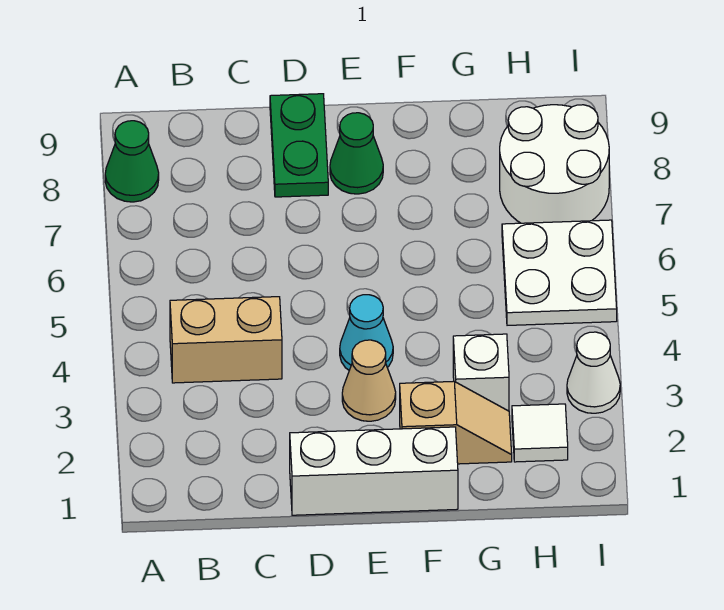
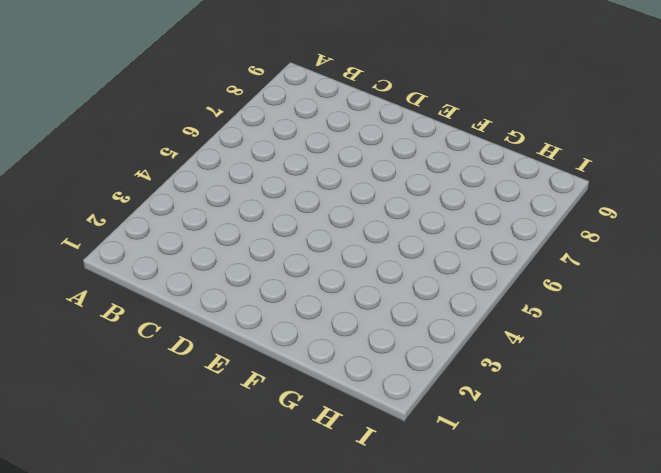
none -> green 1x1 cone [105,121,159,202]
none -> tan 1x2 brick [170,297,282,383]
none -> white 1x3 brick [290,427,458,515]

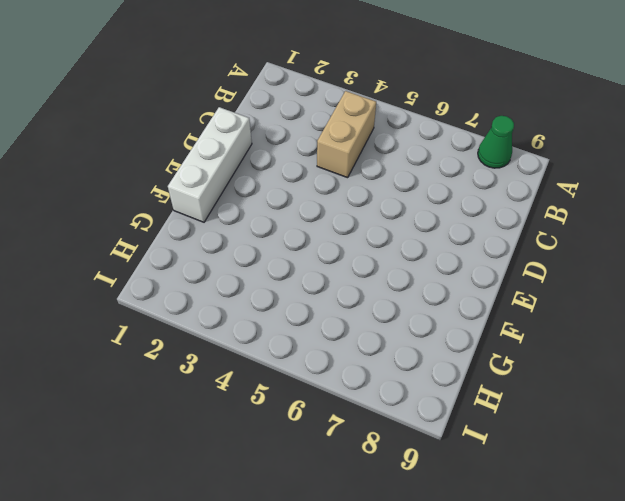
none -> green 1x2 plate [270,94,328,197]
none -> tan 1x1 cone [342,340,396,421]
none -> cyan 1x1 cone [340,295,393,370]

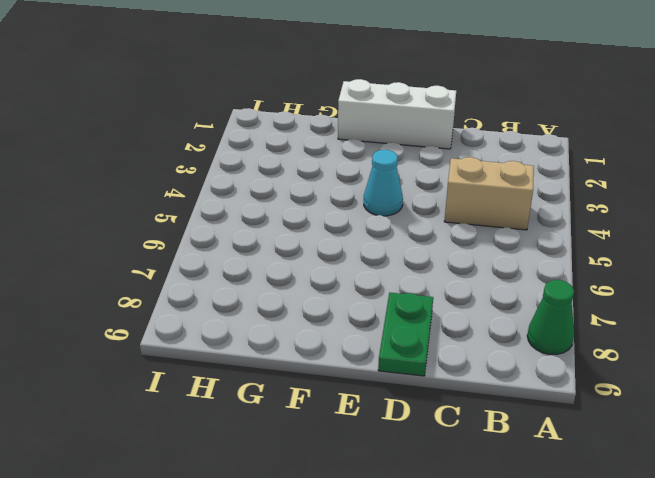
none -> tan 1x1 cone [342,340,396,421]
none -> green 1x1 cone [330,113,383,194]
none -> tan 1x2 slope [400,381,512,464]

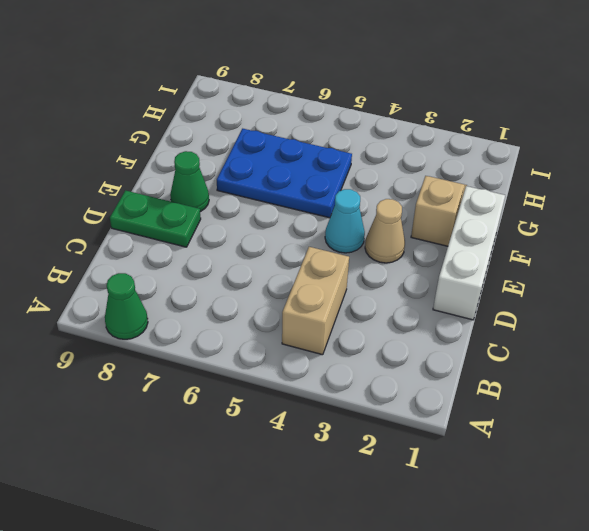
blue 2x3 plate [217,129,352,218] -> none
none -> white 1x1 brick [453,334,509,411]
none -> white 1x1 tile [512,404,568,462]
none -> white 2x2 plate [502,220,617,325]

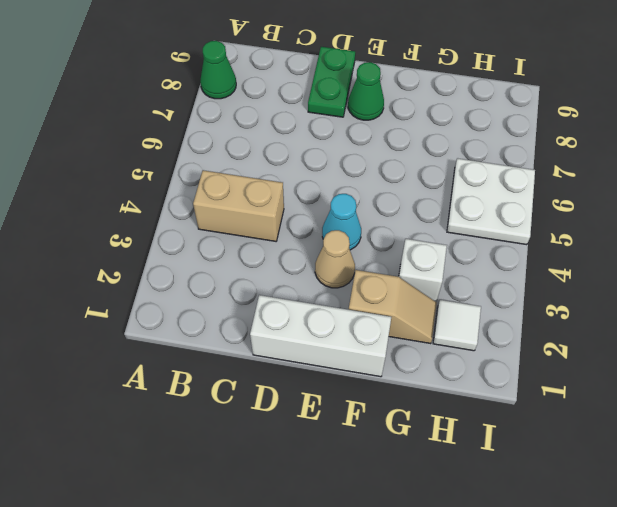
none -> white 2x2 round brick [500,105,609,223]
none -> white 1x1 cone [567,332,620,413]

